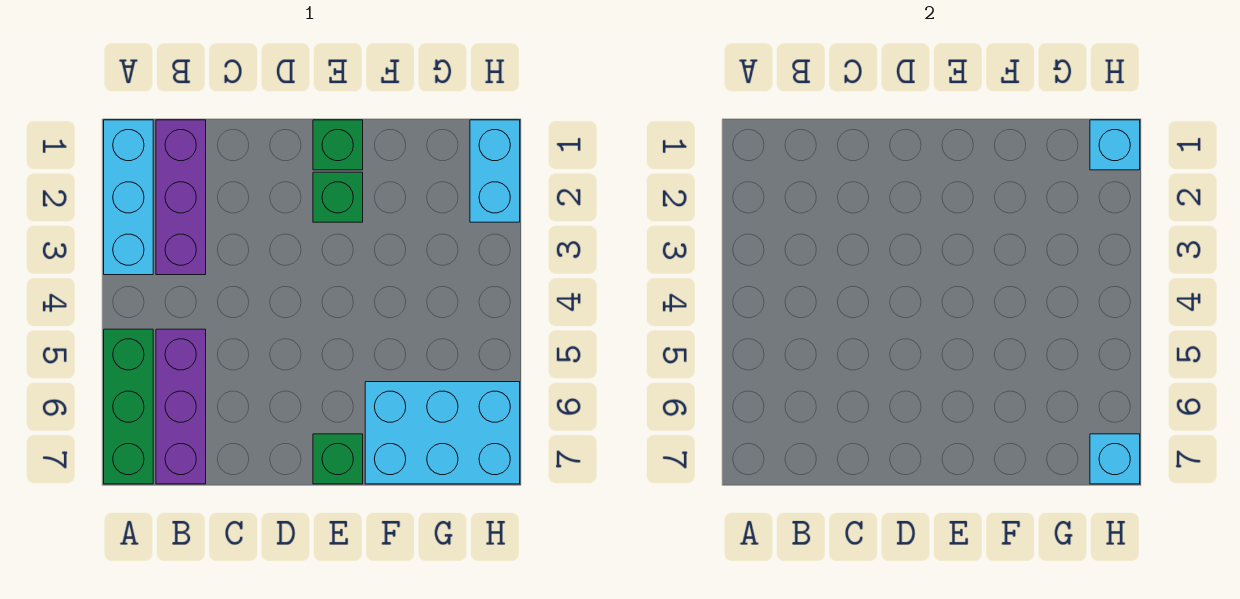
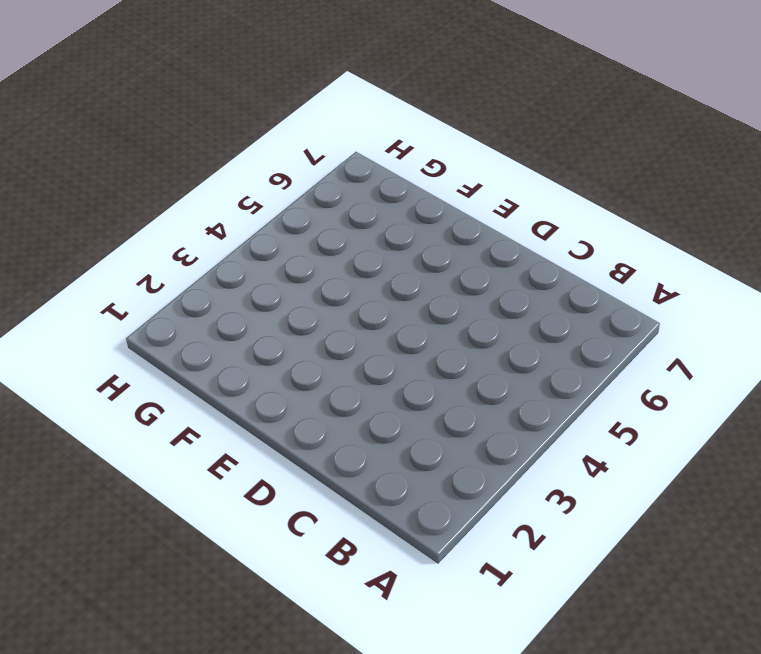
none -> cyan 1x3 brick [104,120,153,275]
none -> green 1x3 brick [104,329,153,484]

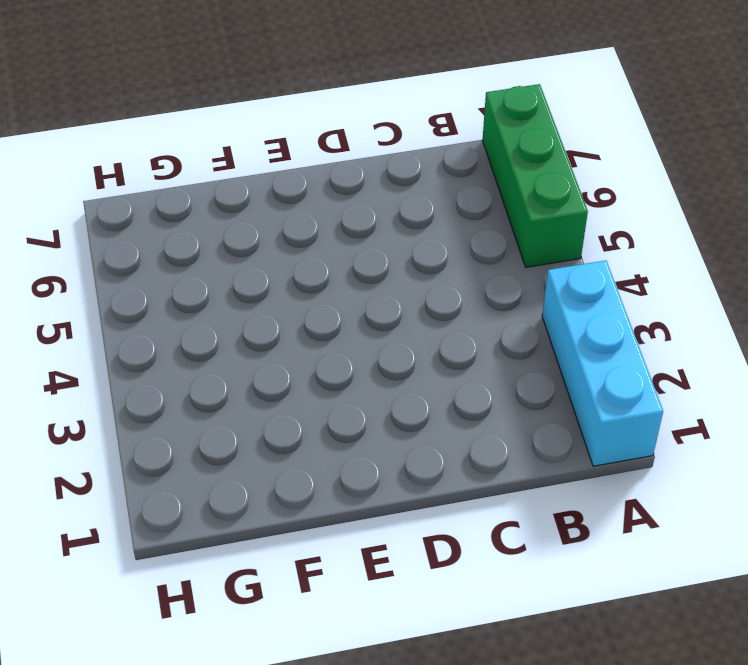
none -> purple 1x3 brick [156,120,206,275]
none -> purple 1x3 brick [156,329,206,484]

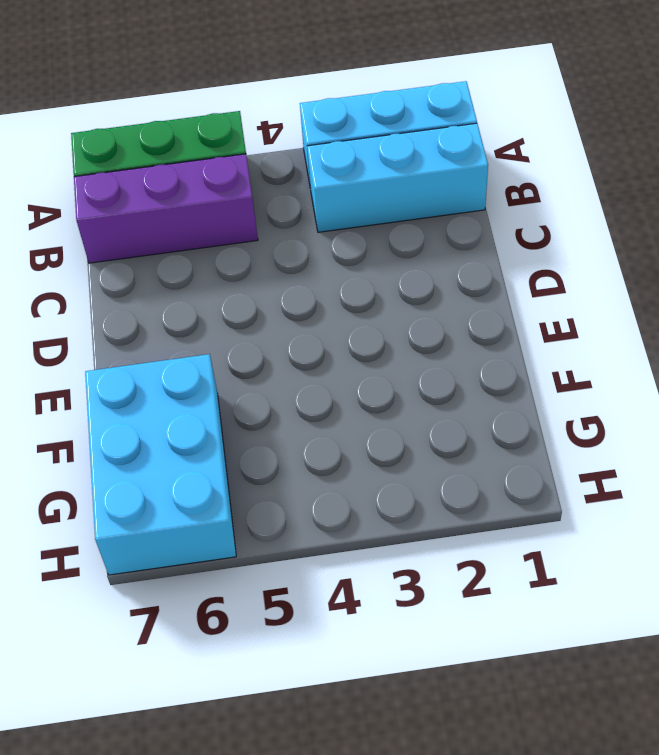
cyan 1x3 brick [307,123,488,232] -> purple 1x3 brick [156,120,206,275]
none -> green 1x1 brick [313,120,363,170]
none -> green 1x1 brick [313,172,363,222]

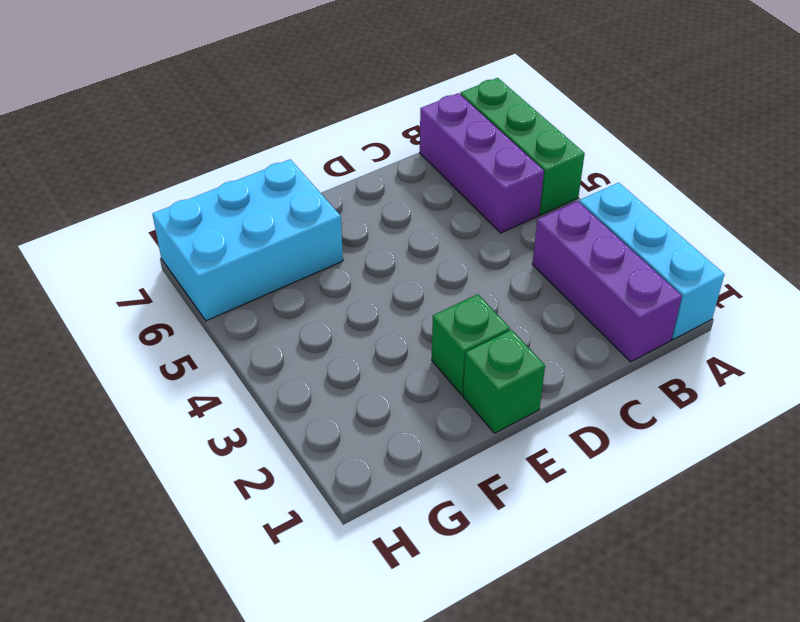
none -> green 1x1 brick [313,434,363,484]
none -> cyan 1x2 brick [470,120,520,222]

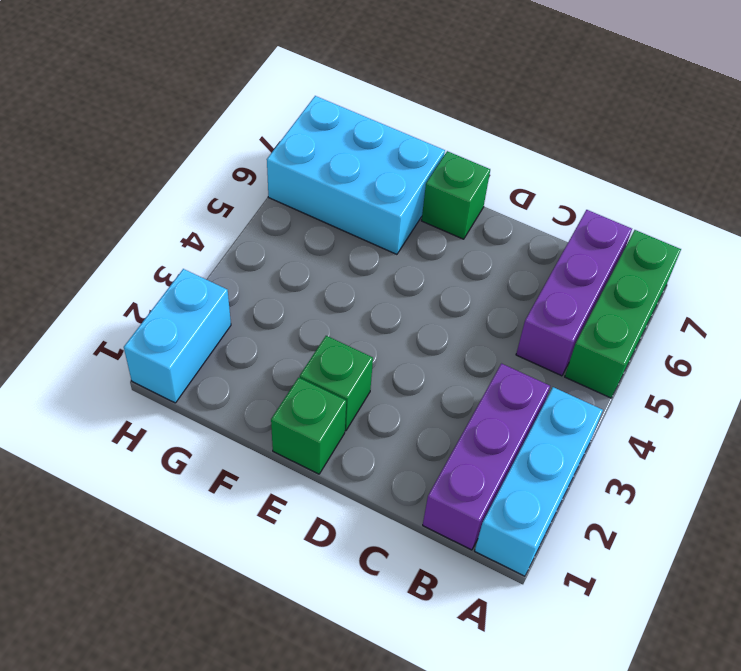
none -> cyan 1x1 brick [1090,120,1140,170]
none -> cyan 1x1 brick [1090,434,1140,484]

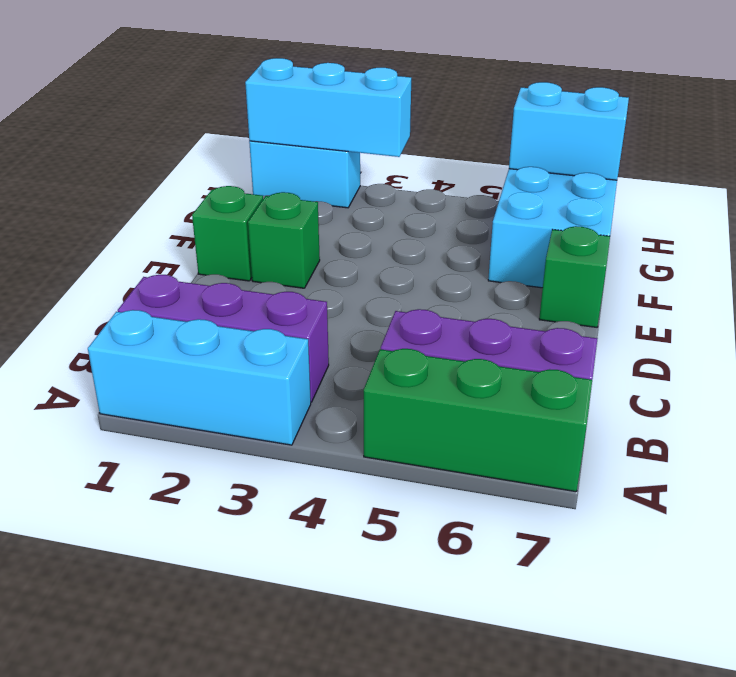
cyan 1x3 brick [245,58,411,157] -> cyan 1x1 brick [1090,120,1140,170]
cyan 1x2 brick [509,82,629,180] -> cyan 1x1 brick [1090,434,1140,484]

